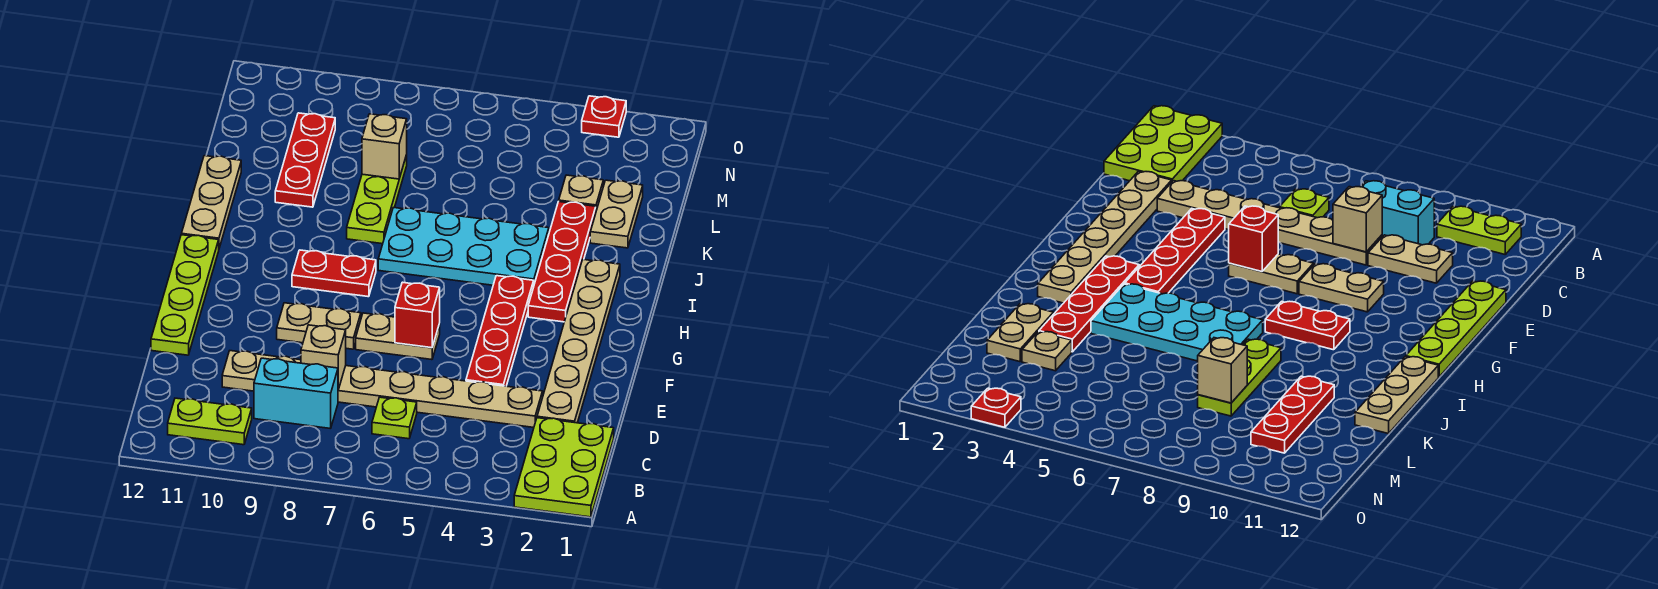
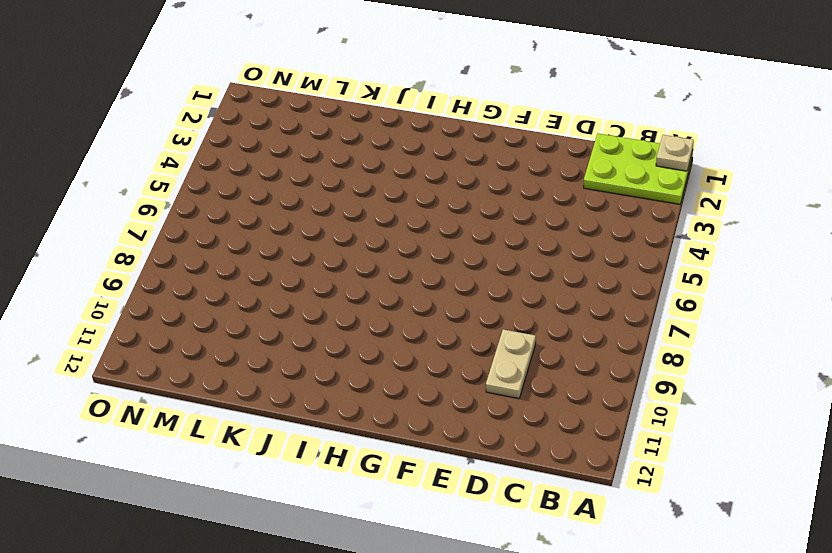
tan 1x1 plate [656,135,694,171] -> tan 1x1 plate moved to [559,175,603,210]
none -> lime 1x2 plate [168,398,252,445]
none -> lime 1x1 plate [372,397,417,439]
none -> cyan 1x2 brick [254,358,338,429]

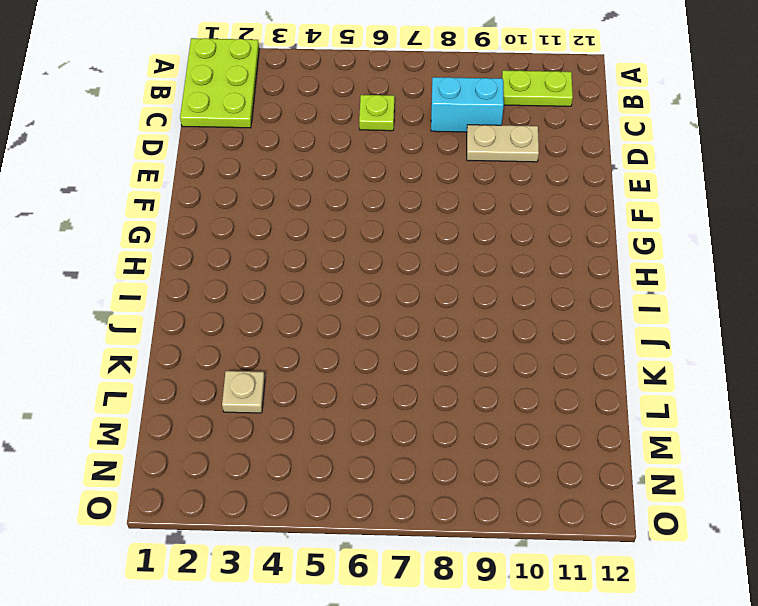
none -> tan 1x6 plate [537,259,620,423]
none -> tan 1x6 plate [338,366,543,427]
none -> red 1x4 plate [466,276,534,386]

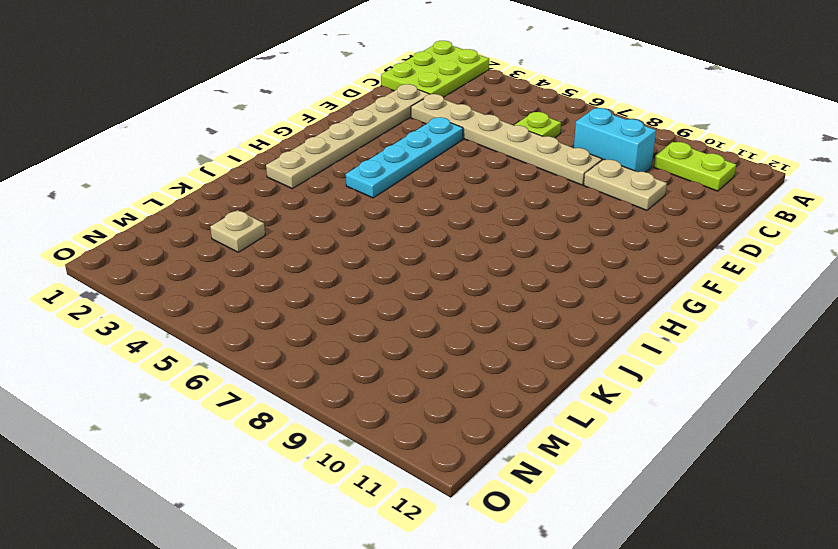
cyan 1x4 plate [346,117,463,198] -> red 1x4 plate [466,276,534,386]
none -> lime 1x4 plate [151,235,219,355]
none -> tan 1x2 plate [356,313,440,360]
none -> tan 1x2 plate [277,303,361,349]

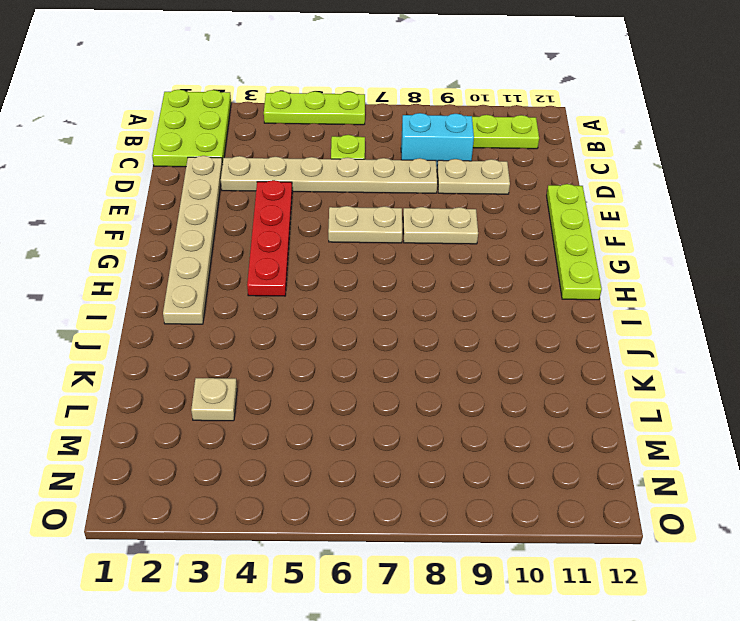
lime 1x3 plate [264,91,365,125] -> lime 1x3 plate turned to [347,155,407,244]
none -> red 1x4 plate [528,202,596,322]
none -> red 1x2 plate [292,250,376,297]
none -> cyan 2x4 plate [378,208,549,285]

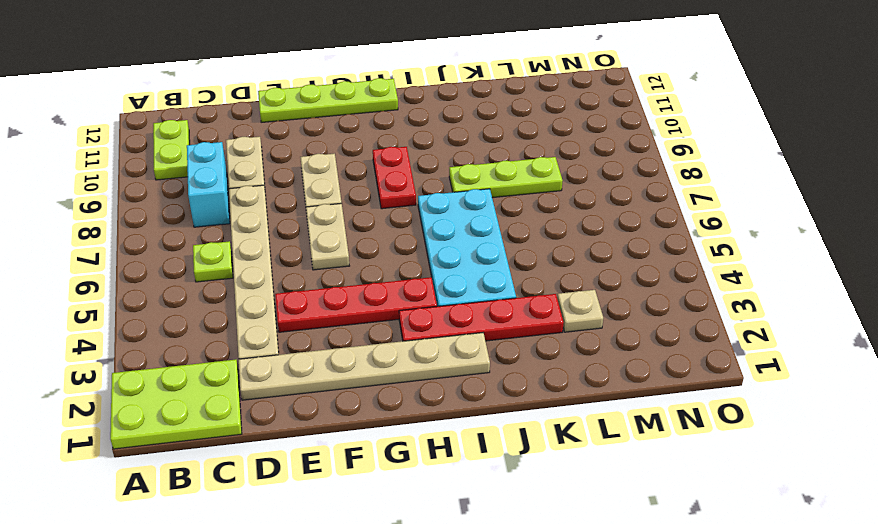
none -> tan 1x3 plate [182,156,241,248]
none -> tan 1x2 plate [590,180,643,248]
none -> red 1x3 plate [275,113,335,207]

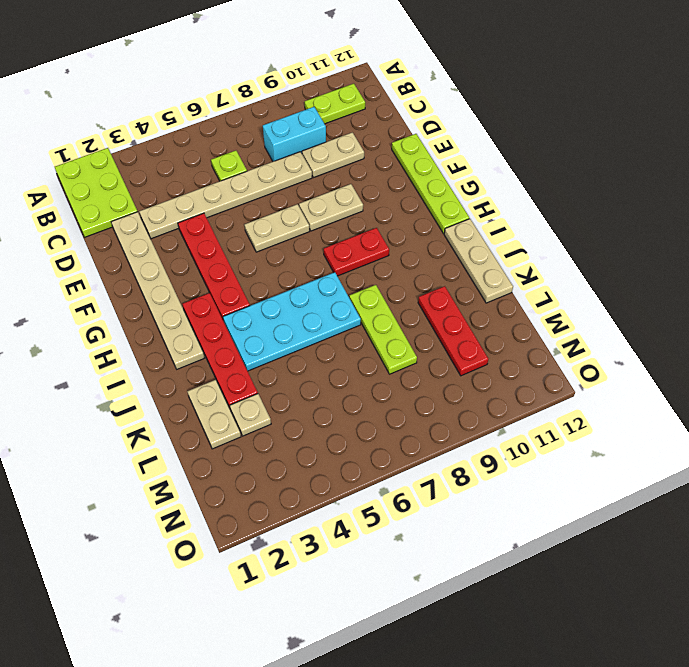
none -> red 1x1 plate [582,96,626,137]
none -> tan 1x1 brick [301,325,346,390]
none -> red 1x1 brick [395,282,440,348]

